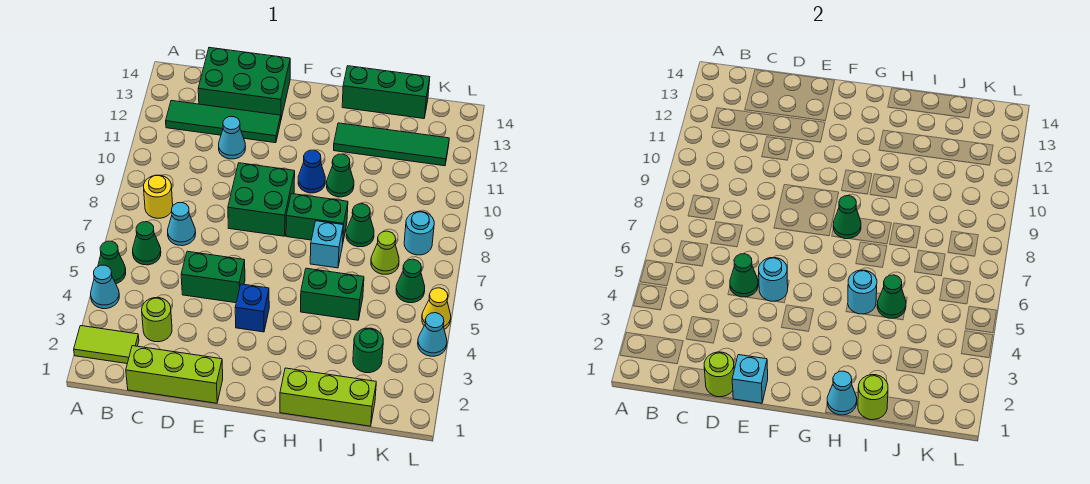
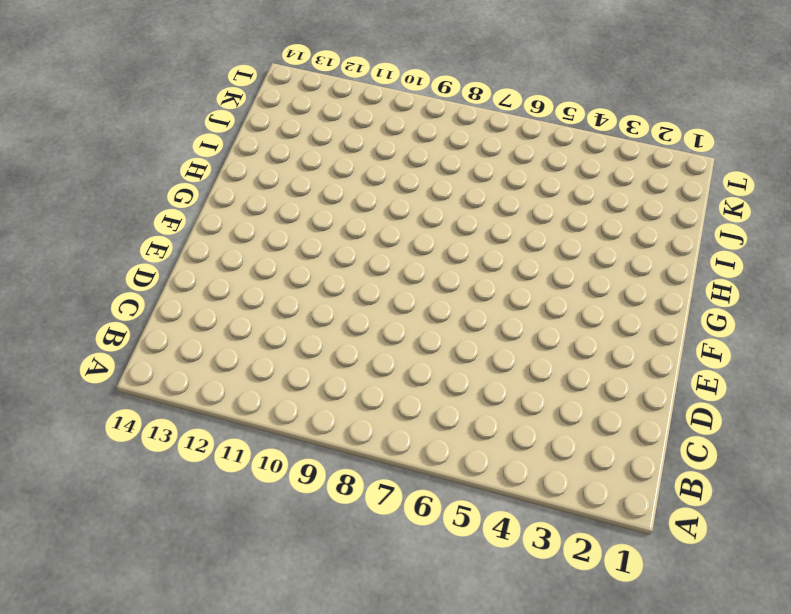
none -> lime 1x2 tile [74,326,139,364]
none -> cyan 1x1 cone [91,265,119,309]
none -> green 1x1 cone [98,241,126,284]
none -> green 1x1 cone [133,222,161,265]

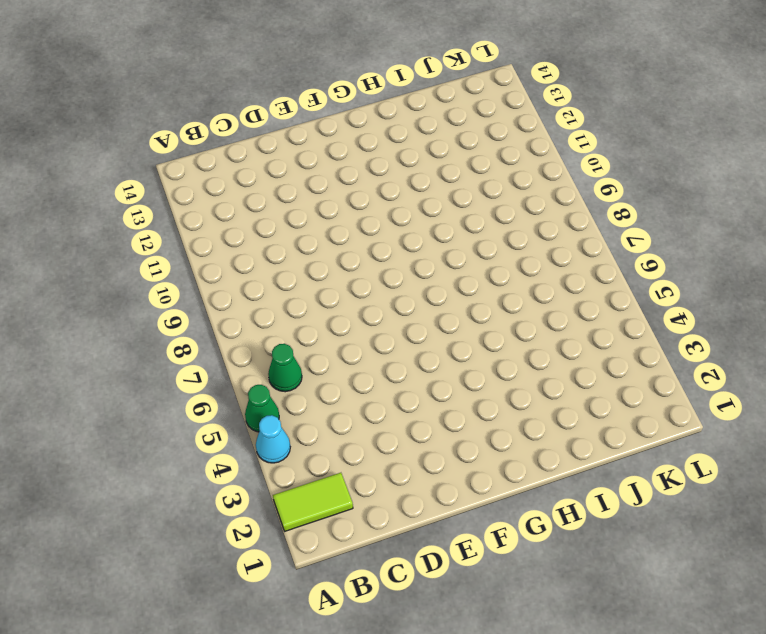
none -> yellow 1x1 round brick [144,175,173,218]
none -> green 1x4 tile [166,101,281,143]
none -> lime 1x3 brick [126,346,223,403]
none -> lime 1x1 round brick [142,298,172,342]

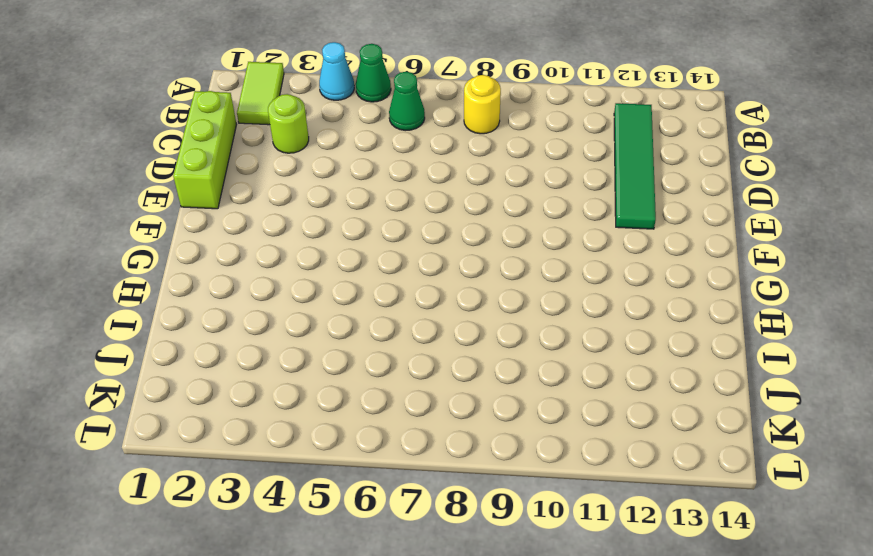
none -> cyan 1x1 cone [168,203,196,246]
none -> green 2x3 brick [198,48,290,119]
none -> green 1x2 brick [181,251,245,303]
none -> cyan 1x1 cone [219,117,246,159]

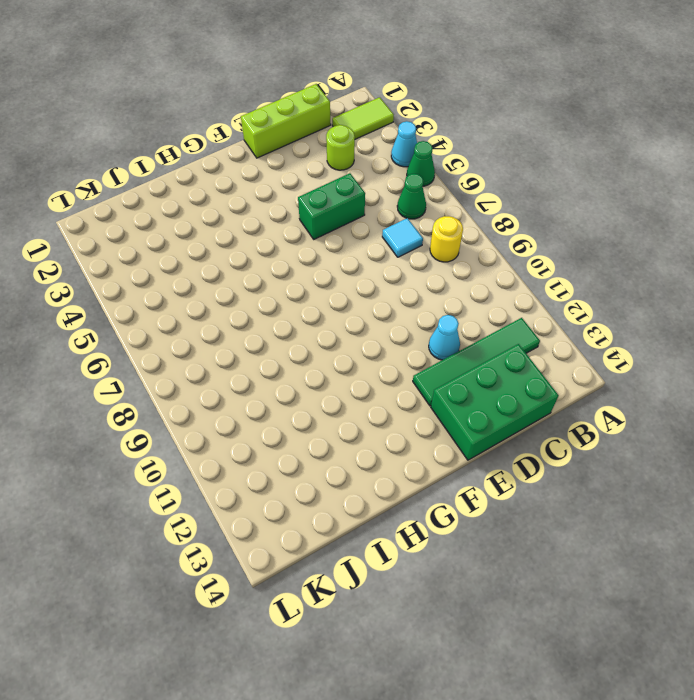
cyan 1x1 tile [382,218,423,257] -> cyan 1x1 cone [168,203,196,246]
none -> green 2x2 brick [228,163,295,236]
none -> blue 1x1 brick [235,284,269,332]
none -> green 1x2 brick [286,194,348,241]
none -> blue 1x1 cone [298,150,325,193]

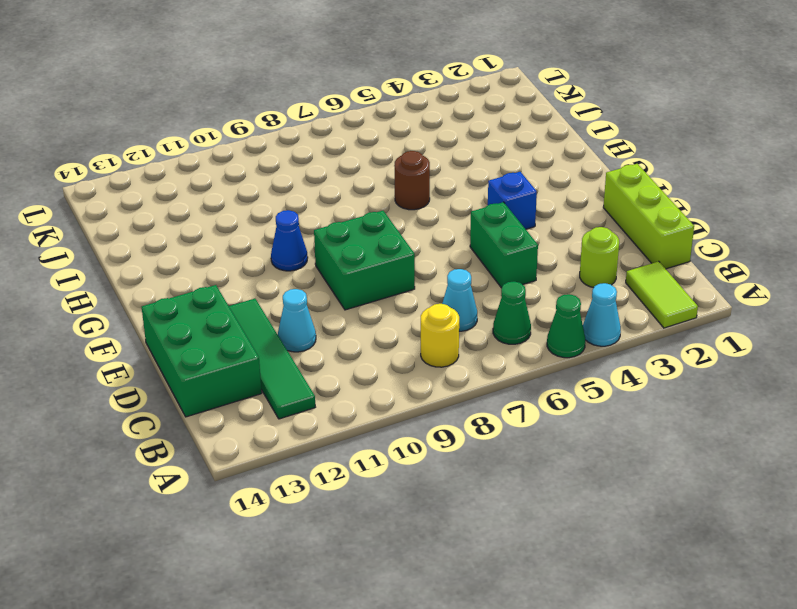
brown 1x1 round brick [394,151,430,210] -> none
none -> green 1x2 brick [286,194,348,241]
none -> lime 1x3 brick [280,368,376,426]
none -> green 1x2 brick [301,268,364,320]
none -> cyan 1x1 brick [310,221,343,268]

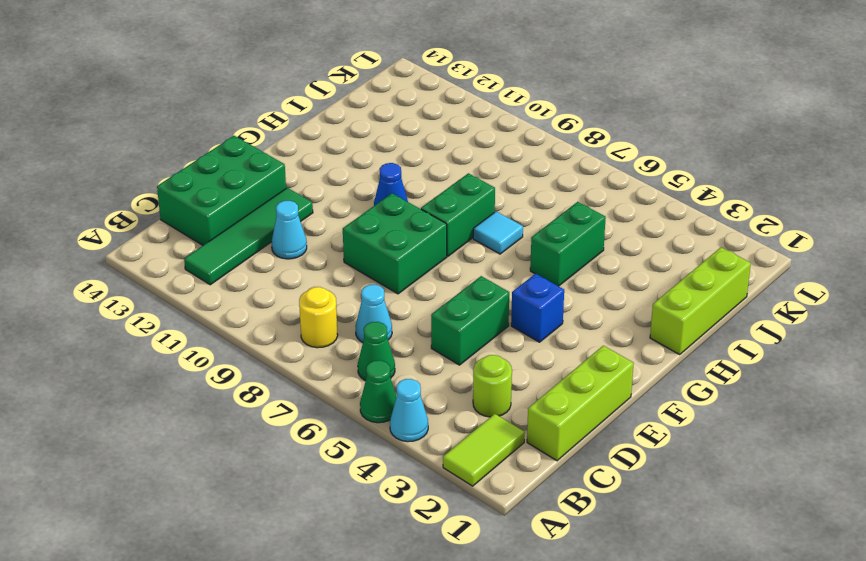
cyan 1x1 tile [473,212,523,254] -> cyan 1x1 brick [310,221,343,268]
none -> green 1x1 cone [327,154,354,197]
none -> green 1x4 tile [334,123,449,166]
none -> green 1x3 brick [342,66,430,119]
none -> green 1x1 cone [346,204,374,247]

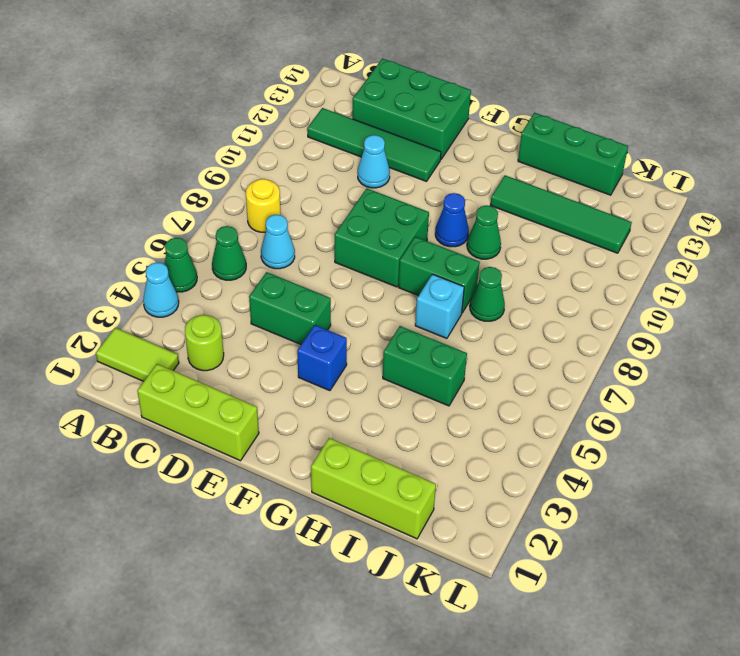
none -> green 1x1 round brick [353,328,383,373]
none -> lime 1x1 cone [371,231,399,274]
none -> green 1x1 cone [396,259,425,303]
none -> cyan 1x1 round brick [404,212,434,255]

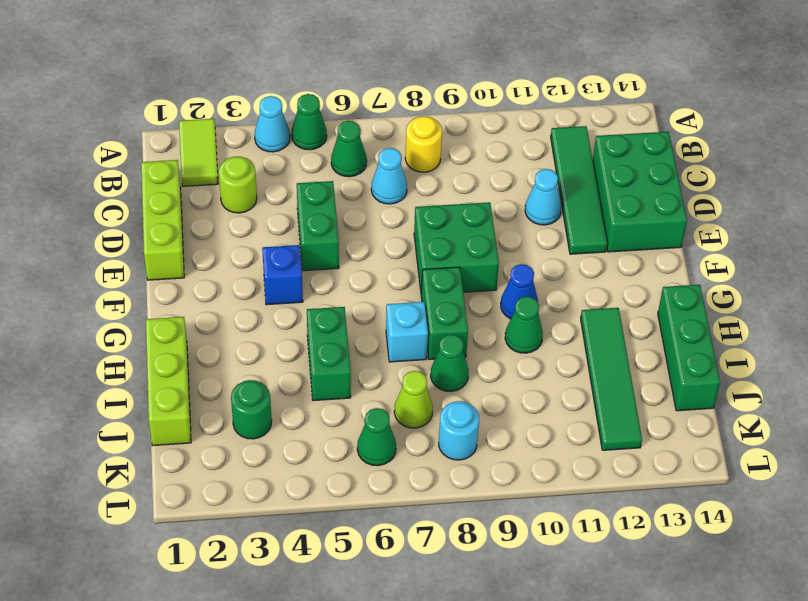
none -> cyan 1x1 cone [418,313,447,356]
none -> yellow 1x1 cone [422,288,451,329]
none -> lime 1x1 round brick [704,352,734,397]
none -> green 1x1 cone [730,254,758,297]

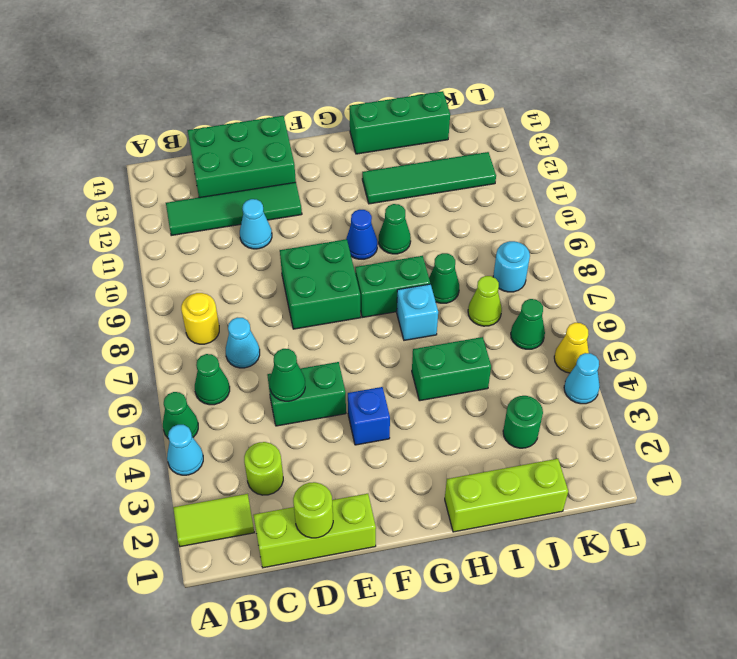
none -> cyan 1x1 brick [732,355,768,403]
none -> cyan 1x1 round brick [759,258,788,301]
none -> green 1x1 cone [833,196,861,239]
none -> cyan 1x1 cone [827,371,857,415]

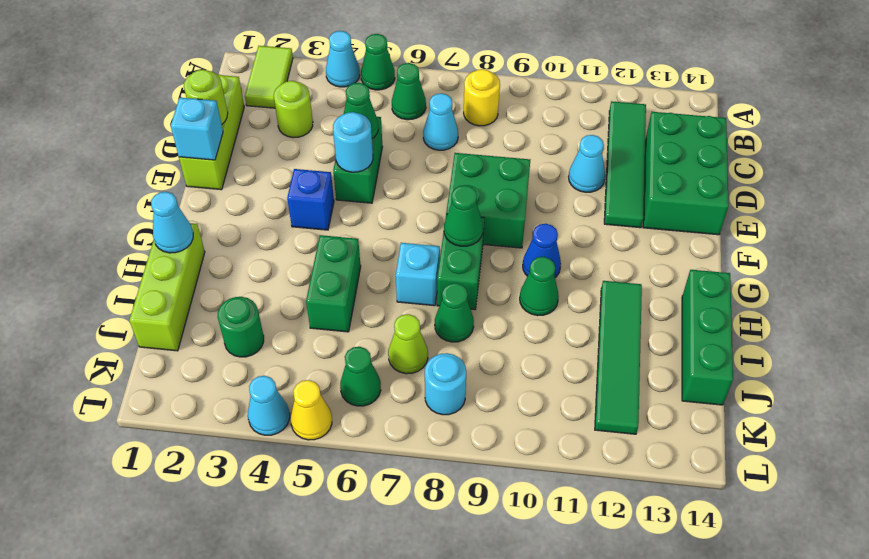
none -> cyan 1x1 round brick [848,270,877,314]
none -> lime 1x1 round brick [858,375,888,420]
none -> green 1x1 cone [877,275,906,318]

